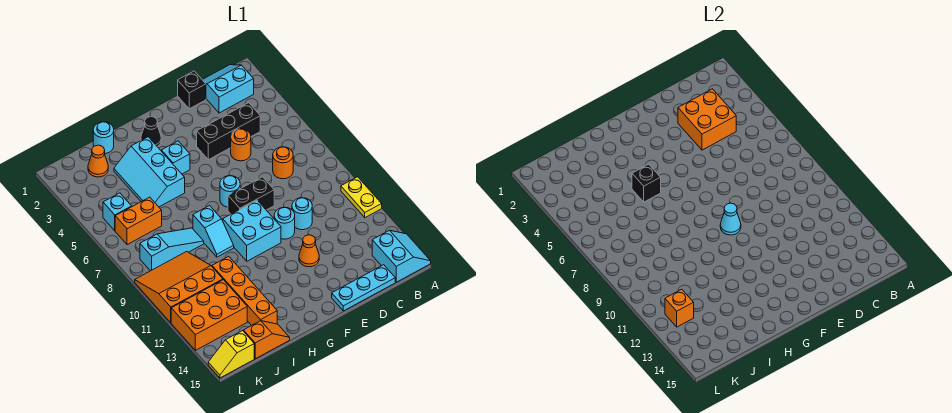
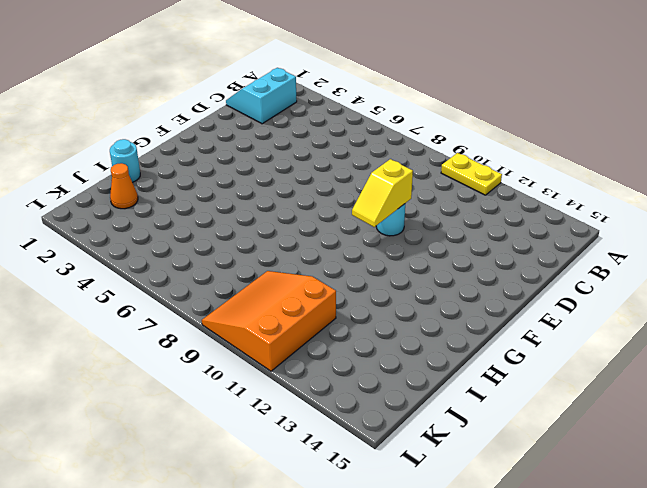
yellow 1x2 slope [352,159,413,227] -> yellow 1x2 slope moved to [208,331,254,378]
none -> cyan 2x2 slope [372,230,431,282]
none -> black 1x3 brick [197,103,260,160]
none -> orange 1x1 round brick [273,147,293,179]
none -> cyan 1x3 plate [332,265,395,311]

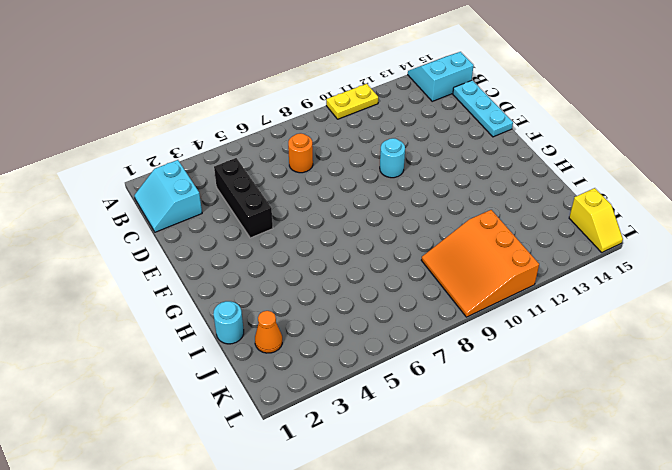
none -> black 1x1 brick [178,71,206,109]
none -> orange 1x1 round brick [231,129,251,161]
none -> cyan 1x1 round brick [292,198,312,230]
none -> black 1x2 brick [228,177,274,214]

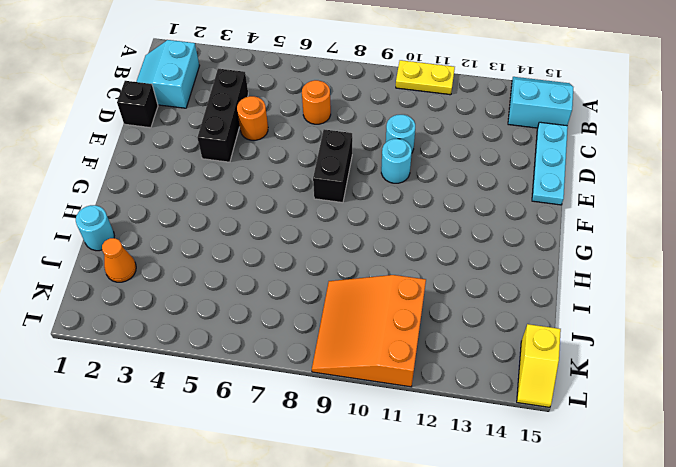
none -> orange 1x1 cone [299,235,319,267]
none -> cyan 1x1 round brick [220,176,240,207]
none -> cyan 2x2 brick [223,200,281,261]
none -> black 1x1 cone [141,117,161,147]

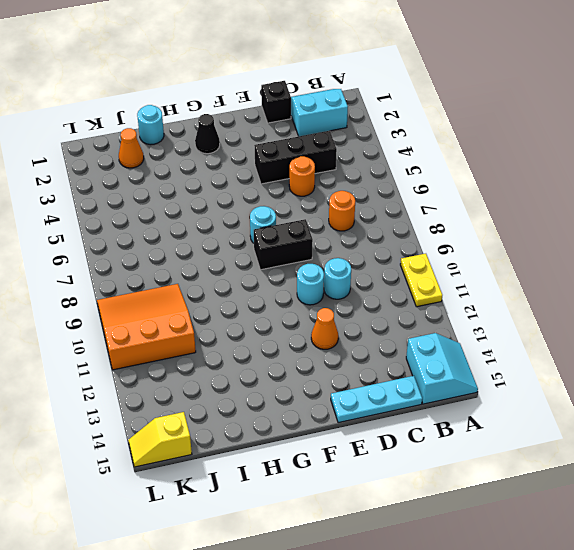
none -> cyan 2x2 brick [223,200,281,261]
none -> cyan 1x1 brick [161,141,190,174]
none -> cyan 2x3 slope [114,137,185,207]
none -> cyan 1x2 slope [193,206,234,257]

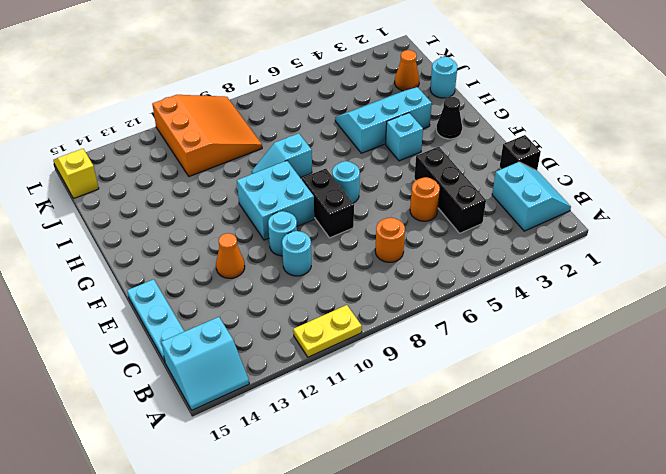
none -> cyan 1x3 slope [140,228,204,271]
none -> orange 1x4 brick [212,256,277,326]
none -> orange 1x2 slope [243,321,290,359]
none -> orange 1x2 brick [115,197,162,245]

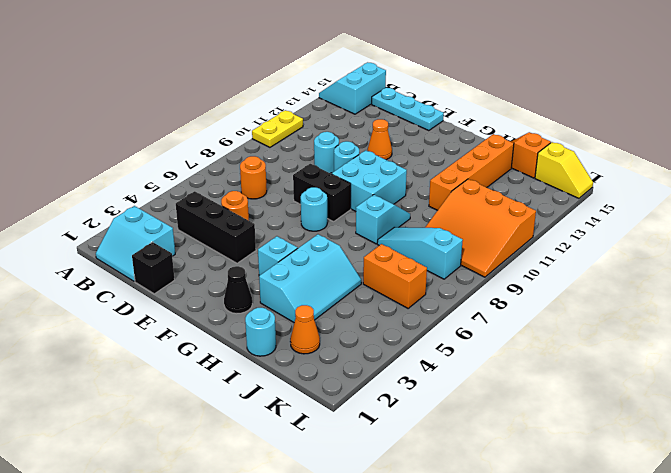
none -> orange 2x3 brick [171,280,247,350]
none -> cyan 1x1 brick [103,193,132,231]
none -> orange 2x2 brick [678,89,736,150]
none -> cyan 1x1 cone [720,203,741,235]

